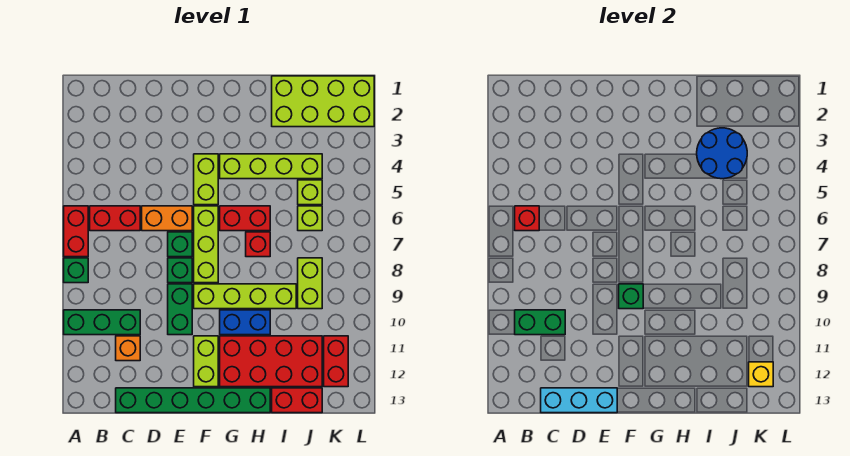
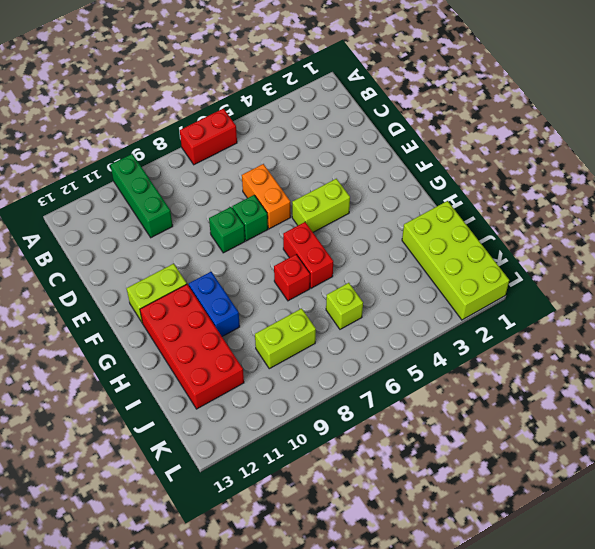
none -> green 1x1 brick [64,258,88,283]
none -> red 1x2 brick [90,206,140,231]
none -> orange 1x1 brick [116,336,140,361]
none -> green 1x6 brick [116,388,270,413]

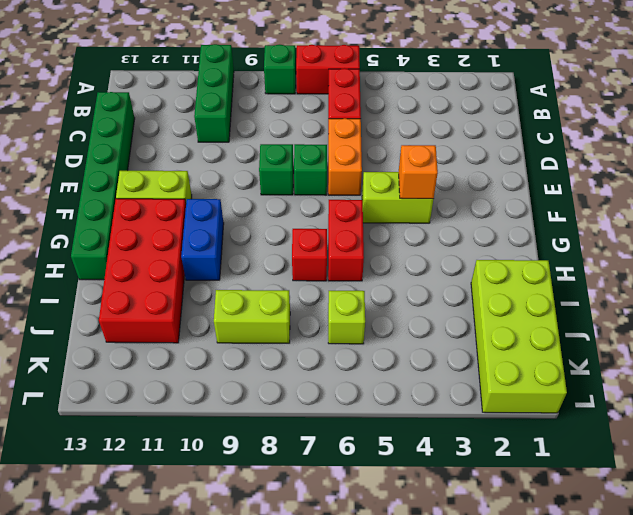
orange 1x1 brick [399,145,438,199] -> orange 1x1 brick moved to [116,336,140,361]
none -> green 1x2 brick [168,284,192,335]
none -> lime 1x3 brick [194,206,218,283]
none -> lime 1x4 brick [194,284,296,309]
none -> lime 1x4 brick [220,154,322,179]

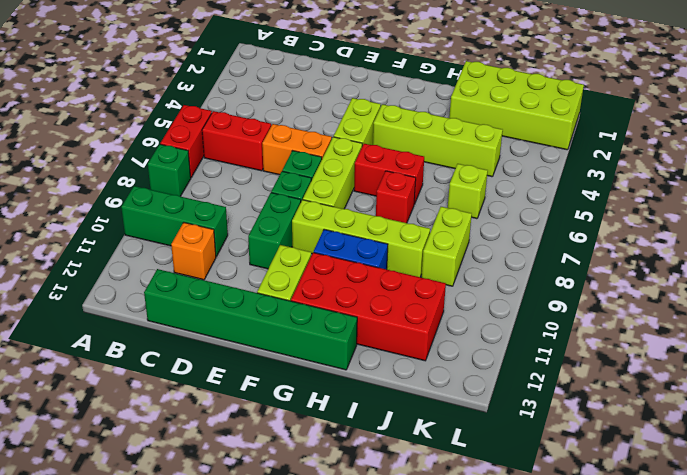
none -> red 1x2 brick [272,388,322,413]
none -> lime 1x1 brick [298,180,322,205]
none -> red 1x2 brick [324,336,348,387]
none -> red 1x1 brick [515,206,539,231]

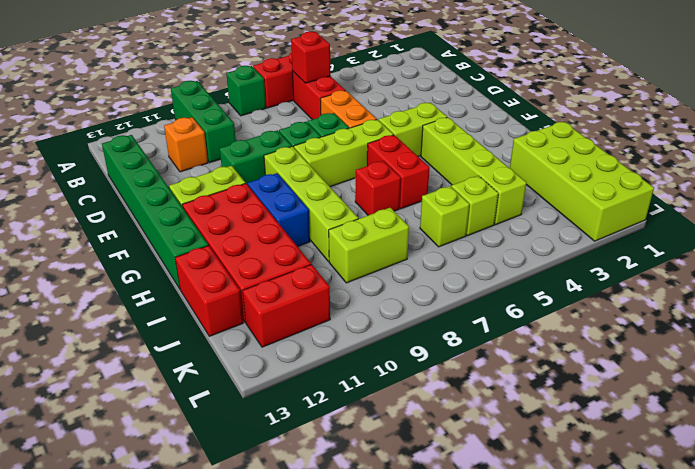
none -> green 1x2 brick [515,310,565,335]
none -> cyan 1x3 brick [541,388,617,413]
none -> green 1x1 brick [619,284,643,309]
none -> blue 2x2 round brick [697,128,747,179]

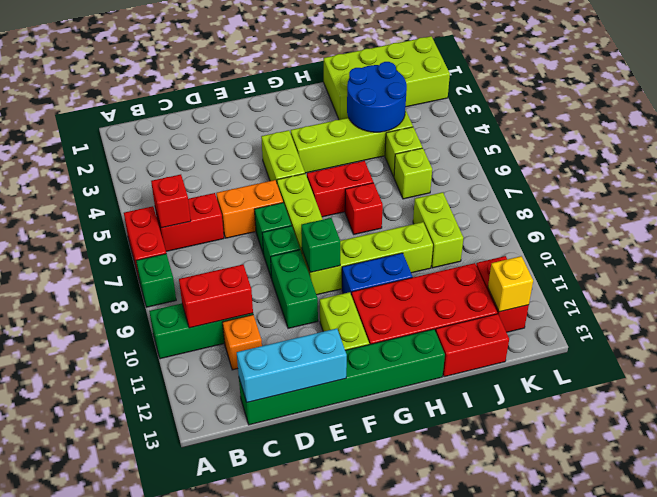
red 1x2 brick [179,265,253,328] -> green 1x2 brick [515,310,565,335]

